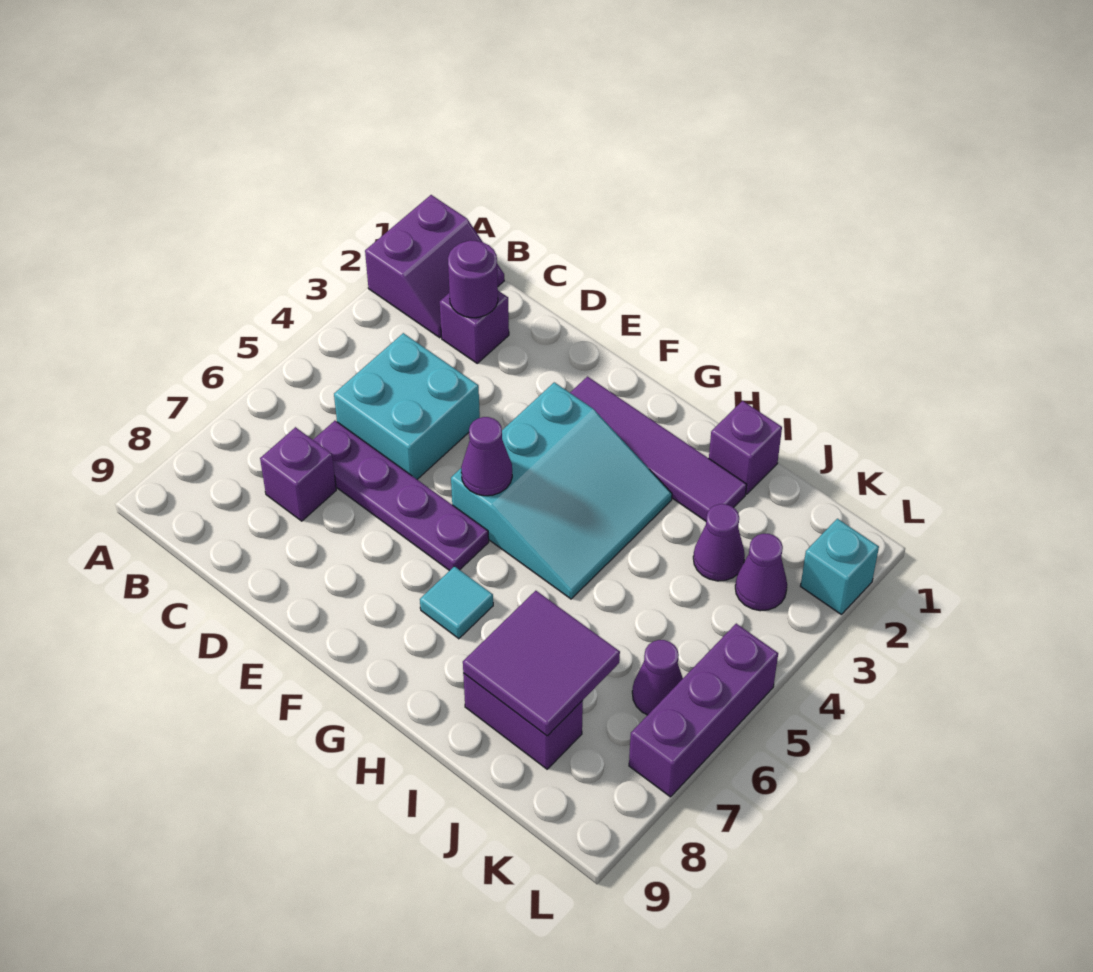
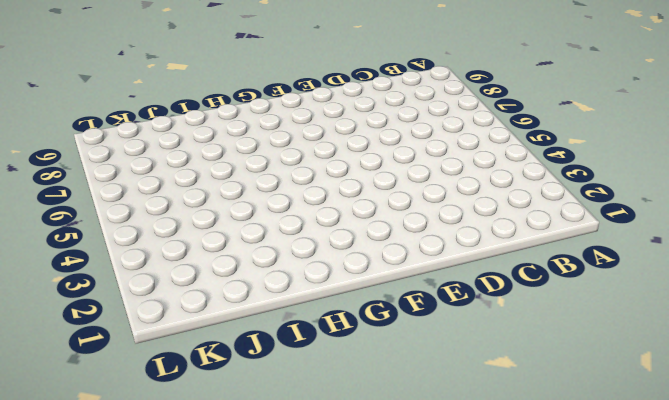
none -> purple 2x2 slope [365,195,504,338]
none -> purple 1x1 brick [440,291,509,363]
none -> cyan 2x2 brick [334,333,480,479]

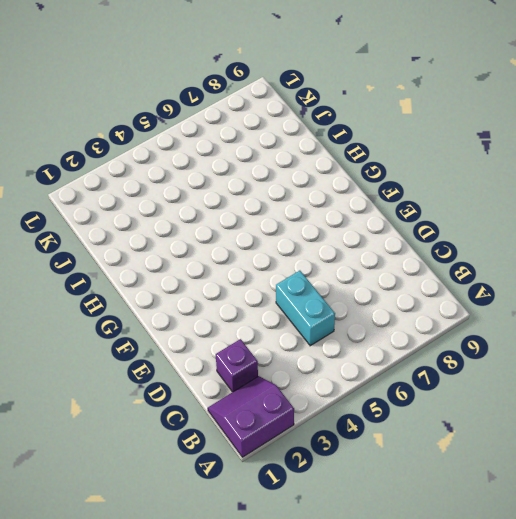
cyan 1x2 brick [276,271,335,346] -> cyan 2x2 brick [334,333,480,479]
none -> purple 1x4 plate [313,421,489,571]
none -> purple 1x1 brick [260,427,336,521]
none -> purple 1x4 tile [570,377,747,521]

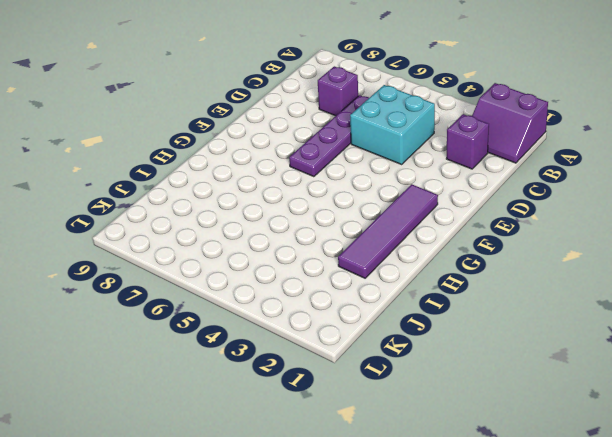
none -> cyan 3x3 slope [451,382,672,599]
none -> cyan 1x1 tile [420,566,493,639]
none -> purple 1x1 brick [709,401,782,494]

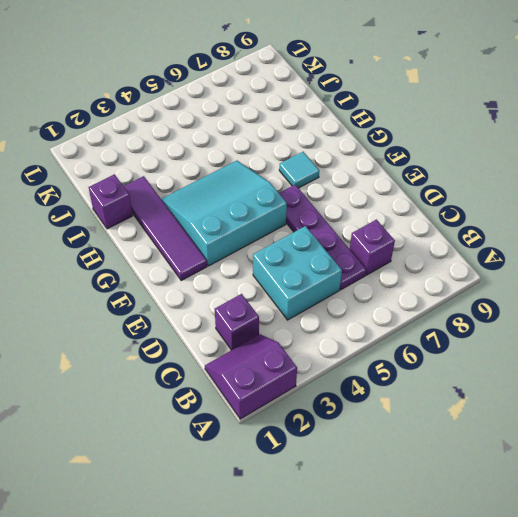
none -> purple 1x2 brick [463,673,583,769]
none -> purple 1x1 cone [693,504,745,581]
none -> purple 1x1 cone [735,534,787,611]

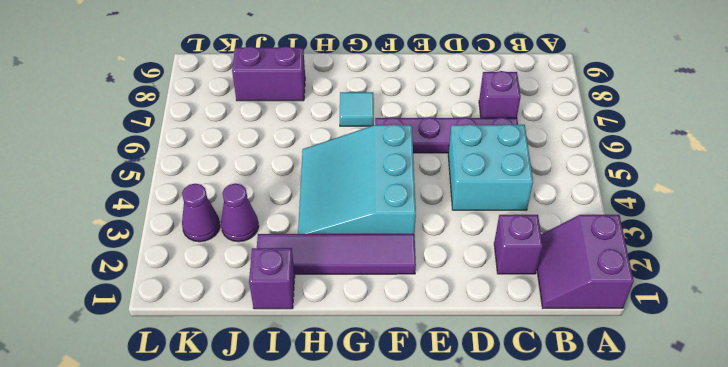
none -> purple 1x1 cone [632,640,683,715]
none -> cyan 1x1 brick [801,519,879,614]
none -> purple 1x3 brick [629,624,778,797]

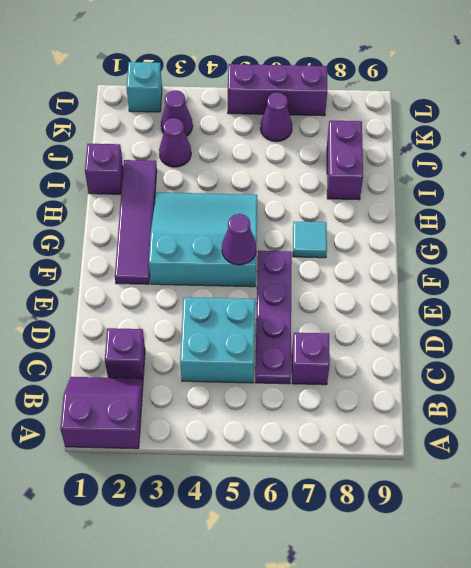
none -> purple 1x1 round brick [448,240,498,318]
none -> purple 2x2 tile [463,591,620,736]

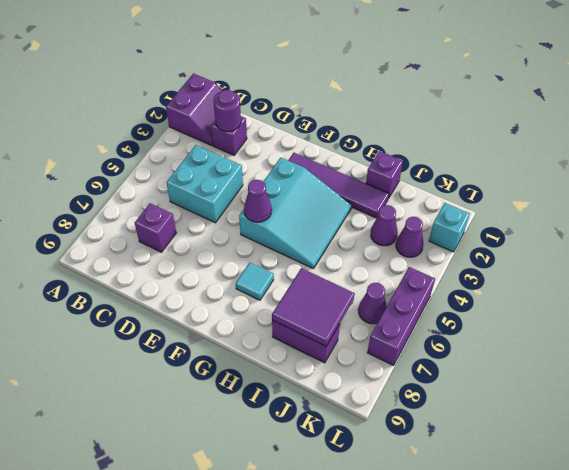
none -> purple 1x4 plate [313,421,489,571]

